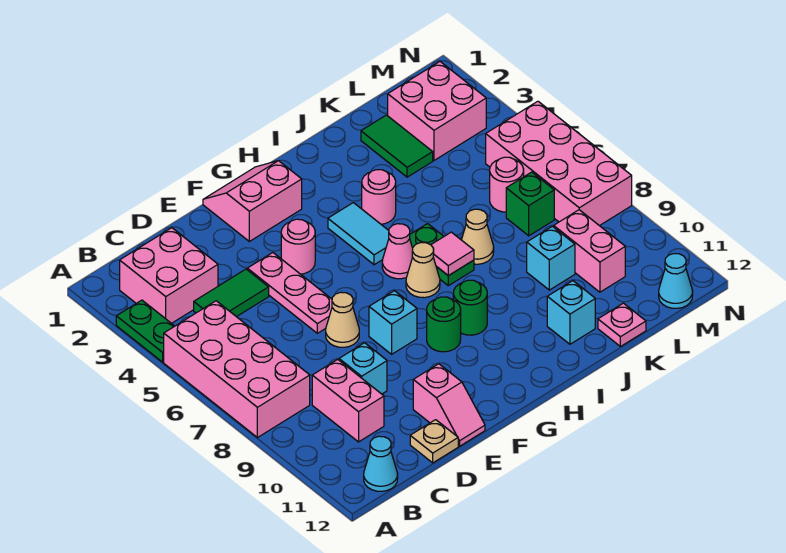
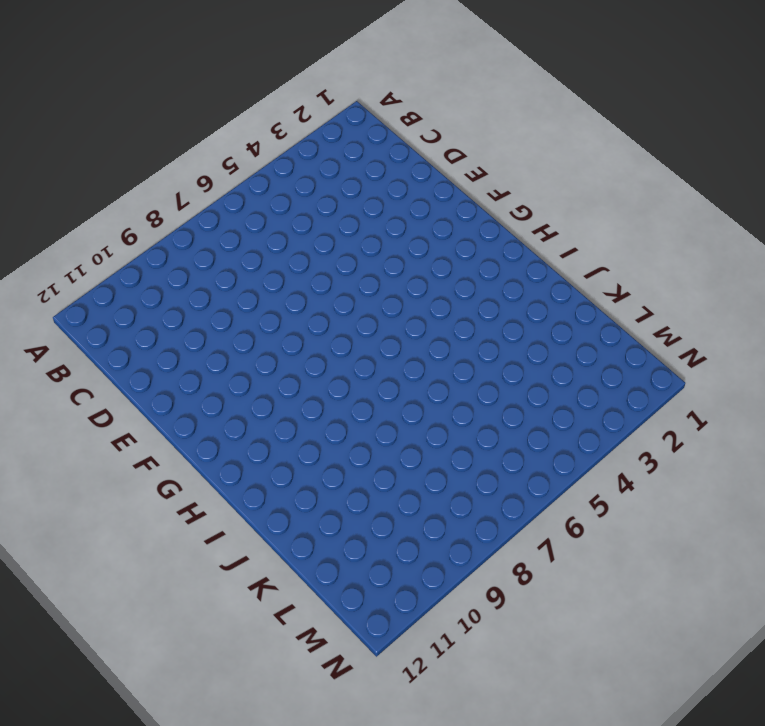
none -> green 1x2 plate [116,300,174,362]
none -> pink 2x4 brick [164,301,310,438]
none -> pink 2x2 brick [120,228,218,323]
none -> cyan 1x1 cone [364,436,398,491]

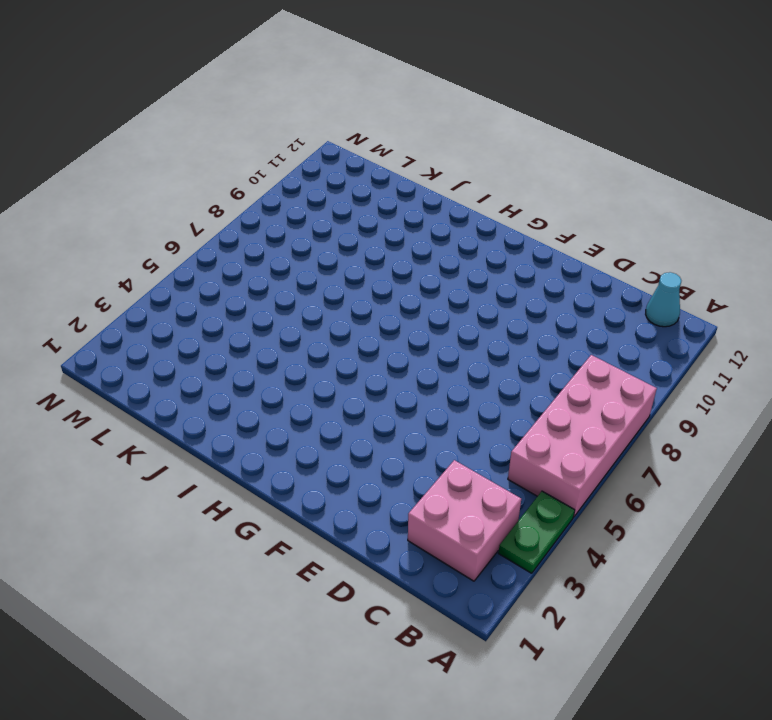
none -> green 1x2 tile [194,269,269,317]
none -> pink 1x2 brick [312,359,384,442]
none -> cyan 1x1 brick [339,343,387,394]
none -> tan 1x1 plate [410,420,458,463]

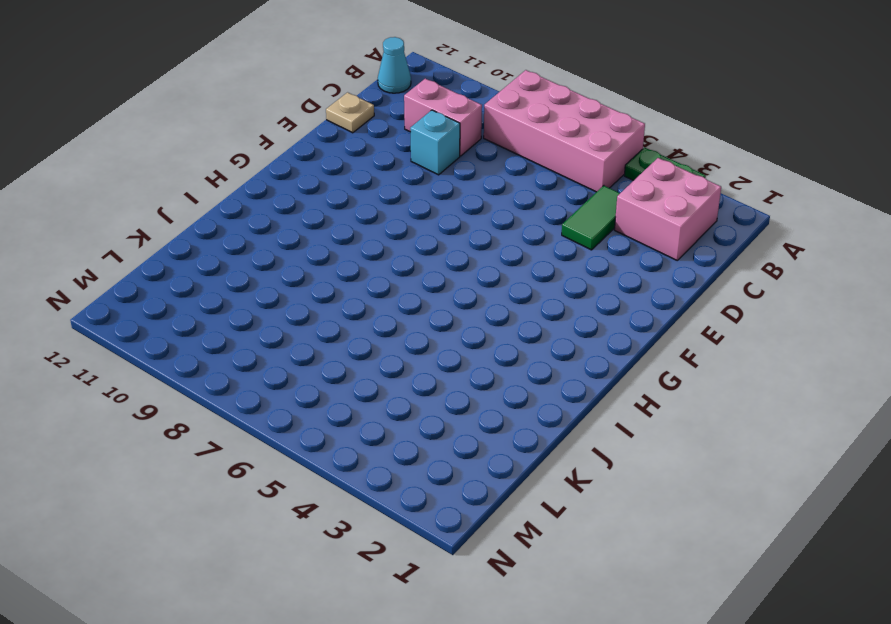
none -> pink 1x3 plate [247,253,332,333]
none -> tan 1x1 cone [326,292,359,347]
none -> pink 1x2 slope [413,364,485,446]
none -> pink 2x2 slope [203,161,302,241]

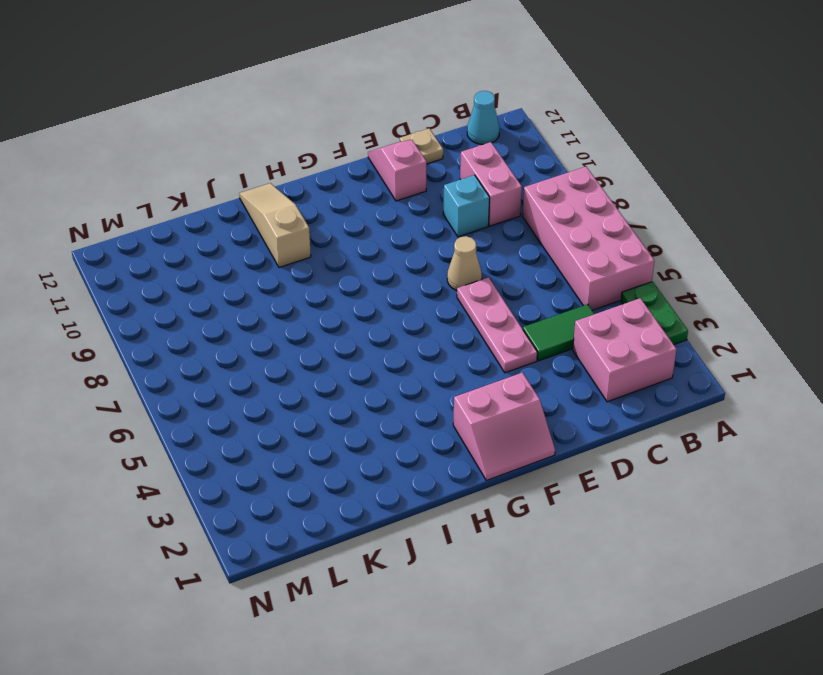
tan 1x3 slope [239,183,311,268] -> none
none -> pink 1x1 round brick [281,219,315,274]
none -> cyan 1x1 brick [369,291,417,354]
none -> green 1x1 round brick [427,297,461,352]
none -> cyan 1x2 tile [328,203,389,265]

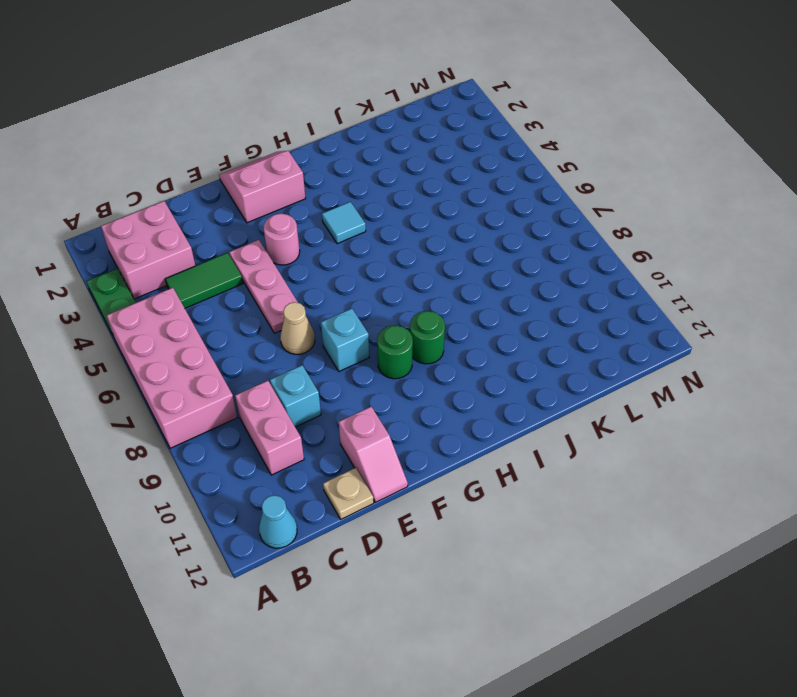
cyan 1x1 tile [322,202,366,244] -> cyan 1x2 tile [328,203,389,265]
none -> pink 1x1 cone [382,224,413,279]
none -> tan 1x1 cone [406,243,440,298]
none -> pink 1x1 round brick [362,170,396,224]
none -> green 1x2 plate [410,224,474,286]

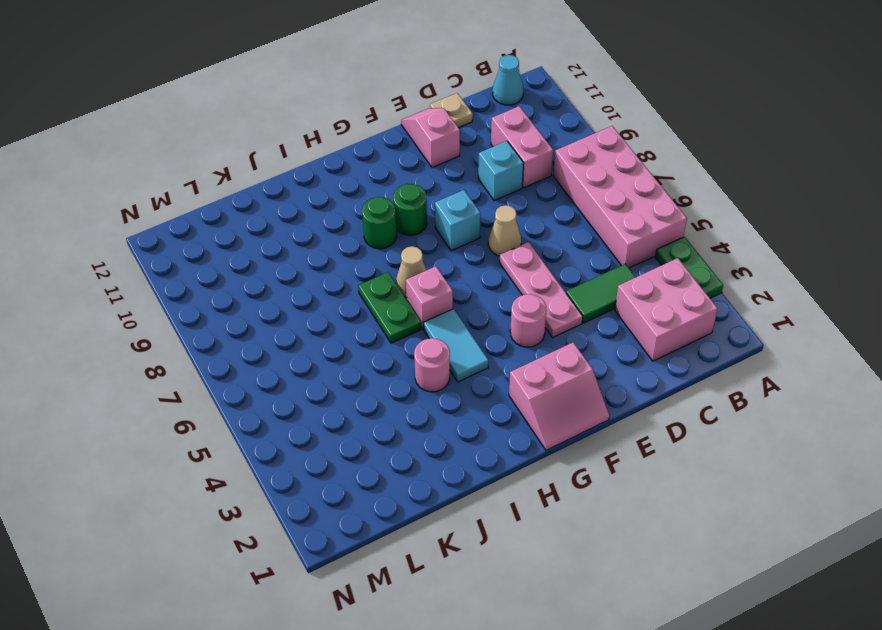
pink 1x1 brick [406,266,453,329] -> pink 1x1 cone [382,224,413,279]
none -> tan 1x1 cone [462,209,494,264]
none -> cyan 1x1 brick [547,281,595,344]
none -> green 1x2 tile [361,115,433,177]
none -> cyan 1x1 brick [527,226,575,290]

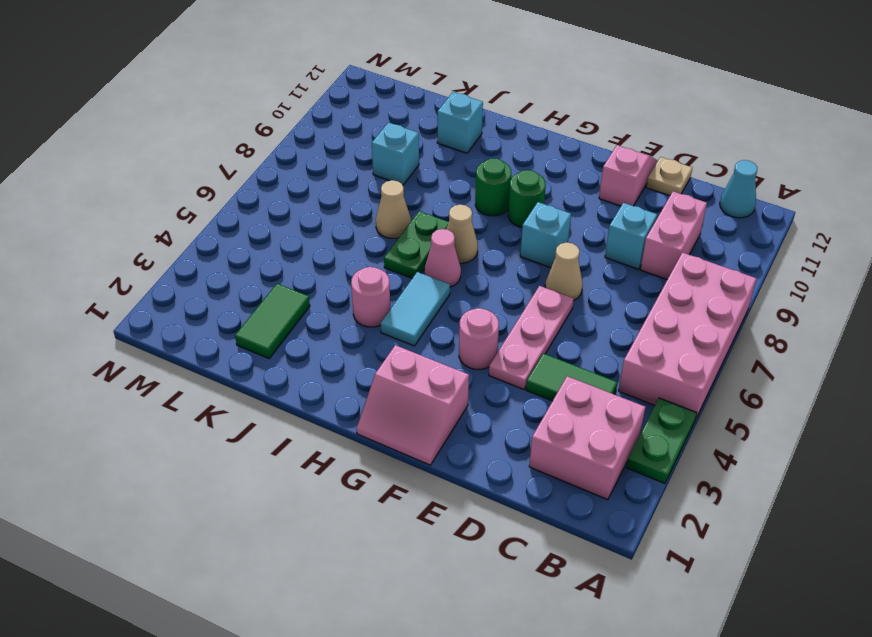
none -> pink 1x1 plate [598,303,646,347]
none -> pink 2x2 brick [388,62,486,160]
none -> pink 1x1 round brick [490,157,524,212]
none -> green 1x1 brick [506,172,554,236]

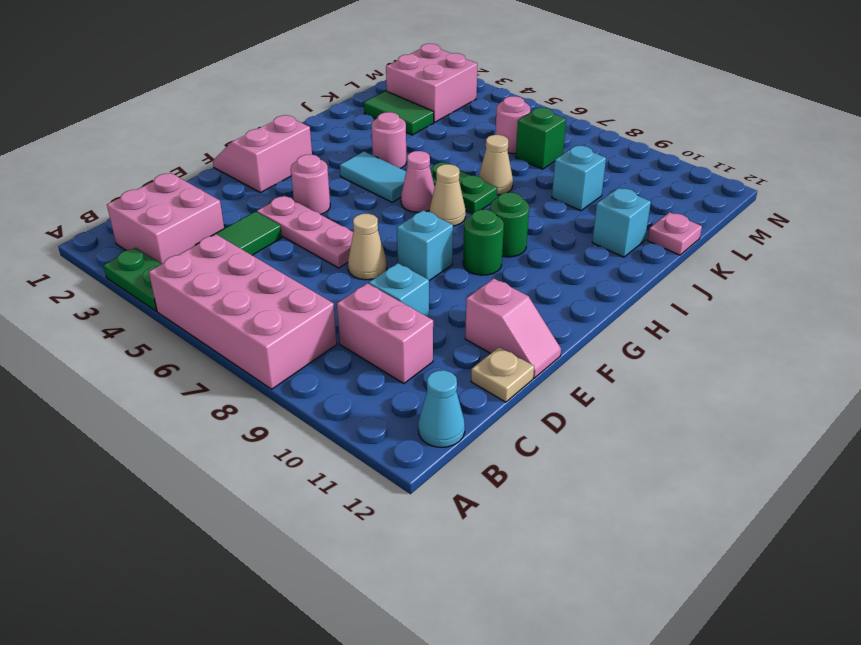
none -> pink 1x2 brick [554,210,625,292]
none -> pink 2x4 brick [486,101,632,226]
none -> cyan 1x1 cone [659,254,693,308]
none -> pink 1x1 tile [431,232,474,276]

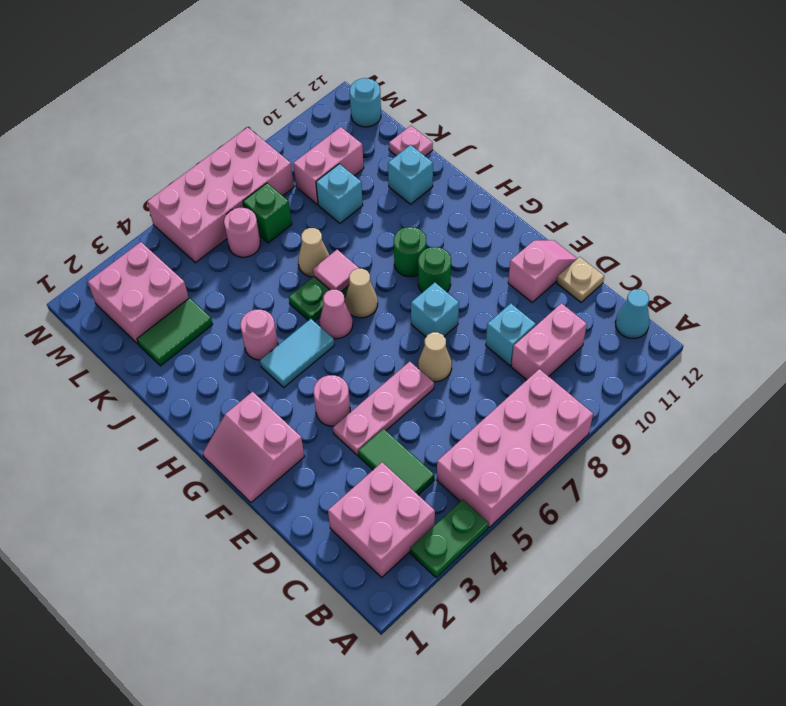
cyan 1x1 round brick [350,78,381,127] -> cyan 1x1 cone [659,254,693,308]

